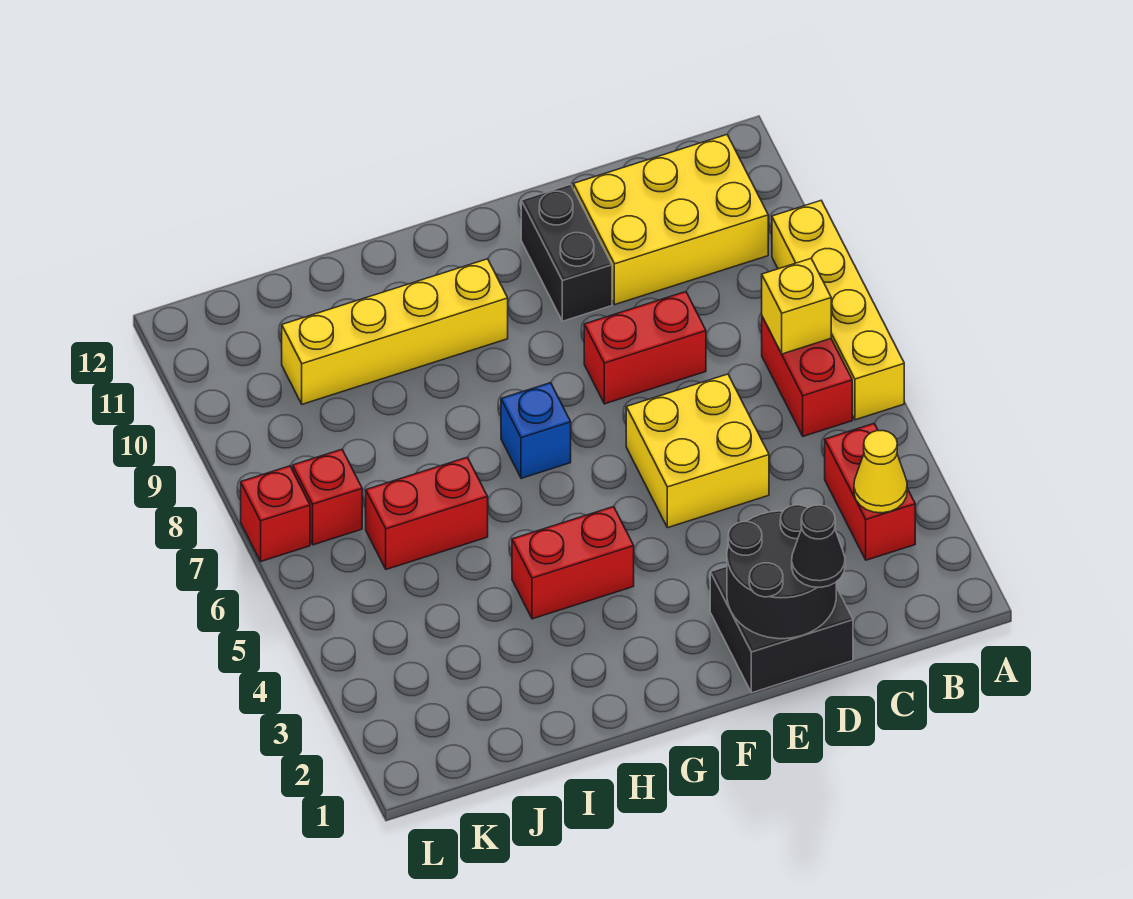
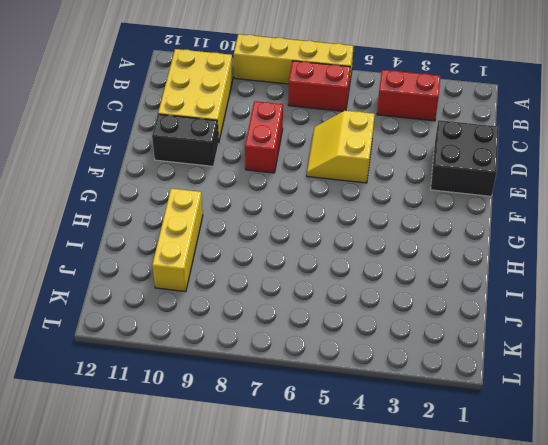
yellow 2x2 slope [307,111,375,183] -> yellow 2x2 brick [626,374,769,528]
yellow 1x3 brick [152,189,203,292] -> yellow 1x4 brick [282,259,508,404]
none -> red 1x2 brick [512,507,634,619]
none -> blue 1x1 brick [501,383,571,478]
none -> red 1x2 brick [366,457,488,569]

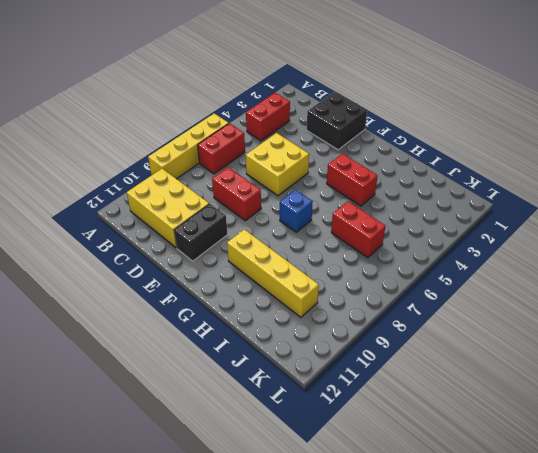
none -> red 1x1 brick [293,449,362,545]
none -> red 1x1 brick [241,466,310,561]
none -> yellow 1x1 cone [854,430,907,513]

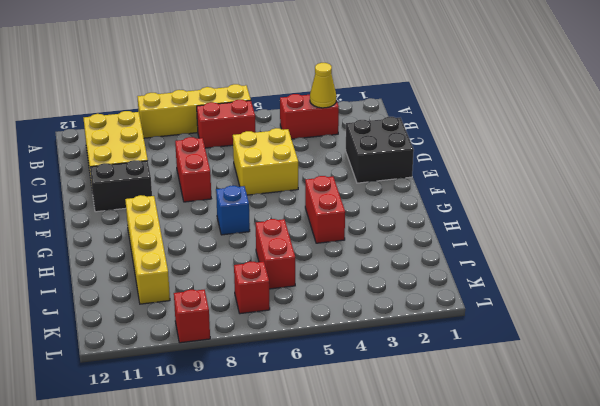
red 1x1 brick [174,290,210,343] -> red 1x1 brick moved to [241,466,310,561]
none -> yellow 1x1 brick [762,259,831,354]
none -> black 2x2 round brick [727,505,836,639]
none -> black 1x1 cone [792,505,845,587]

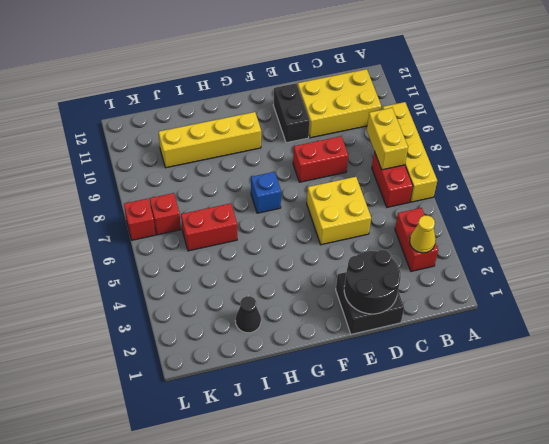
yellow 1x2 brick [367,108,408,170] -> yellow 1x1 brick [762,259,831,354]
black 1x1 cone [235,296,261,333] -> black 1x1 cone moved to [792,505,845,587]
none -> red 1x2 brick [512,507,634,619]

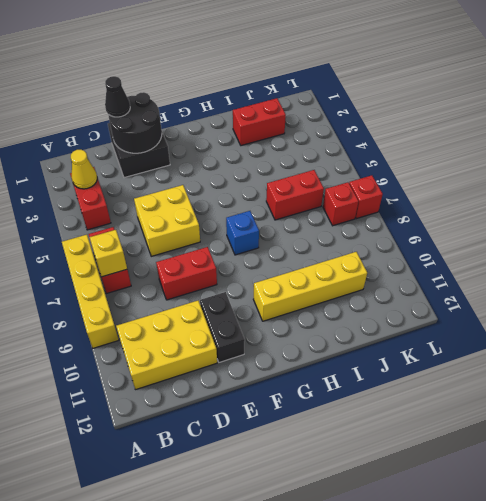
red 1x2 brick [233,98,286,146] -> red 1x2 brick moved to [512,507,634,619]

